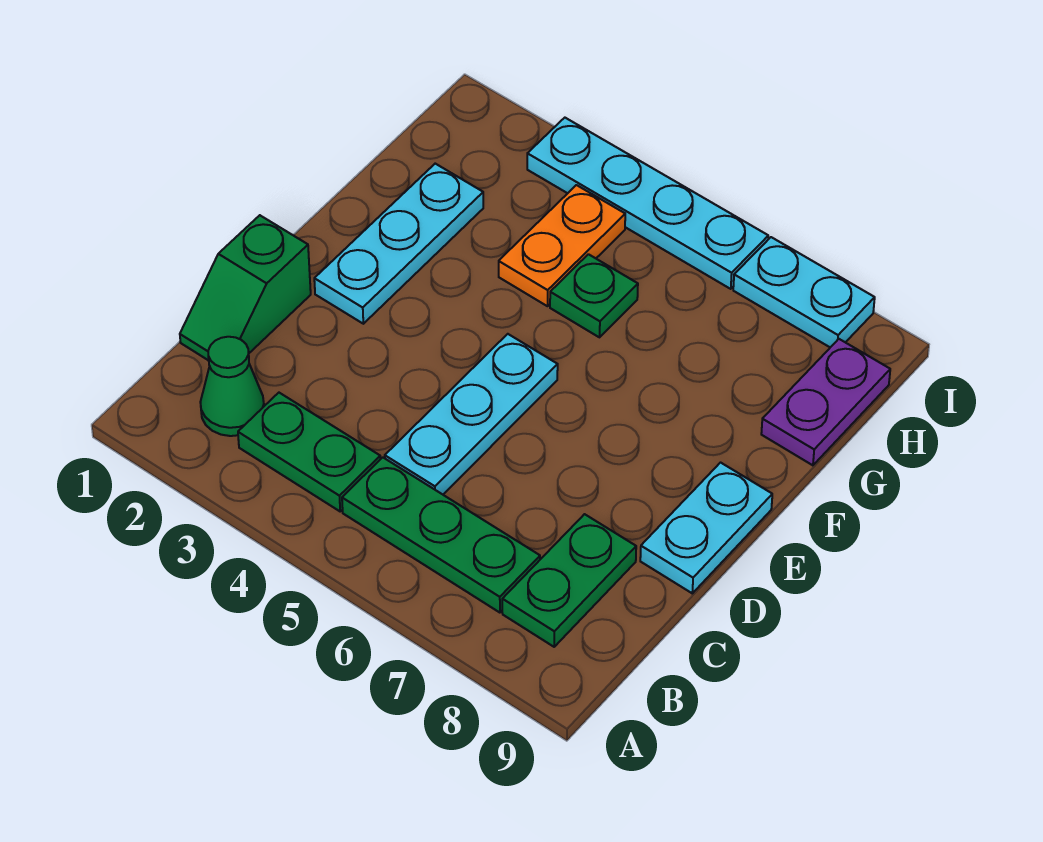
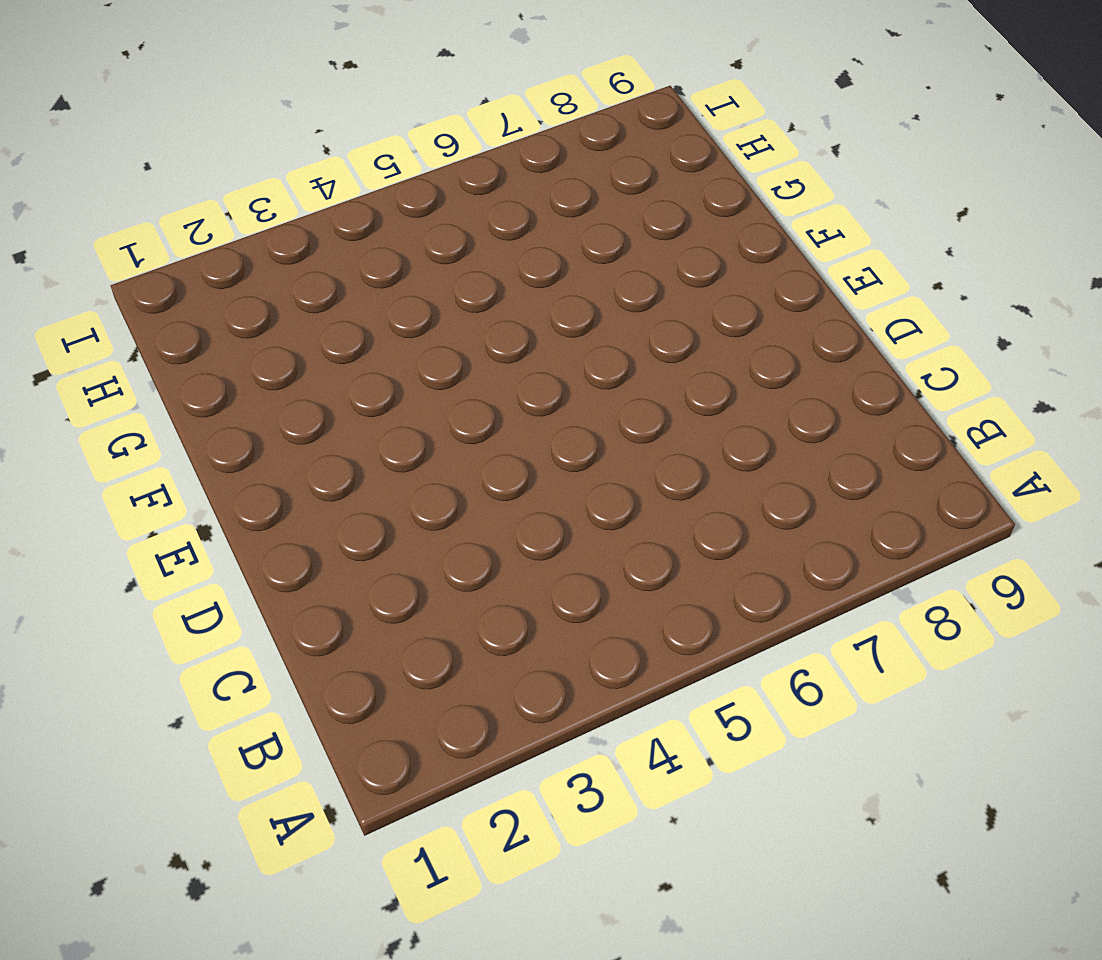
none -> green 1x1 cone [200,337,264,436]
none -> green 1x2 plate [238,393,380,511]
none -> green 1x3 plate [342,457,540,613]

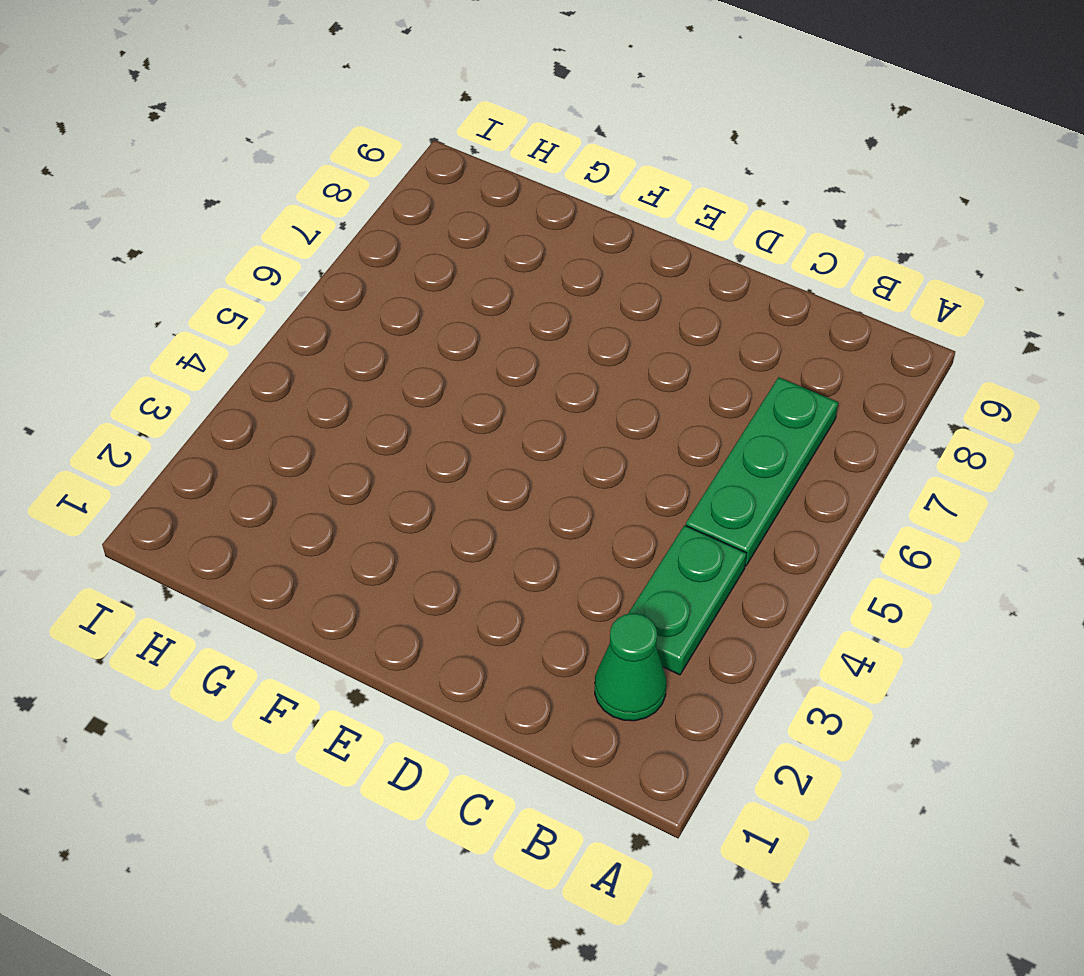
none -> green 1x2 plate [502,514,636,647]
none -> green 1x2 slope [180,215,311,361]
none -> cyan 1x3 plate [385,334,558,494]

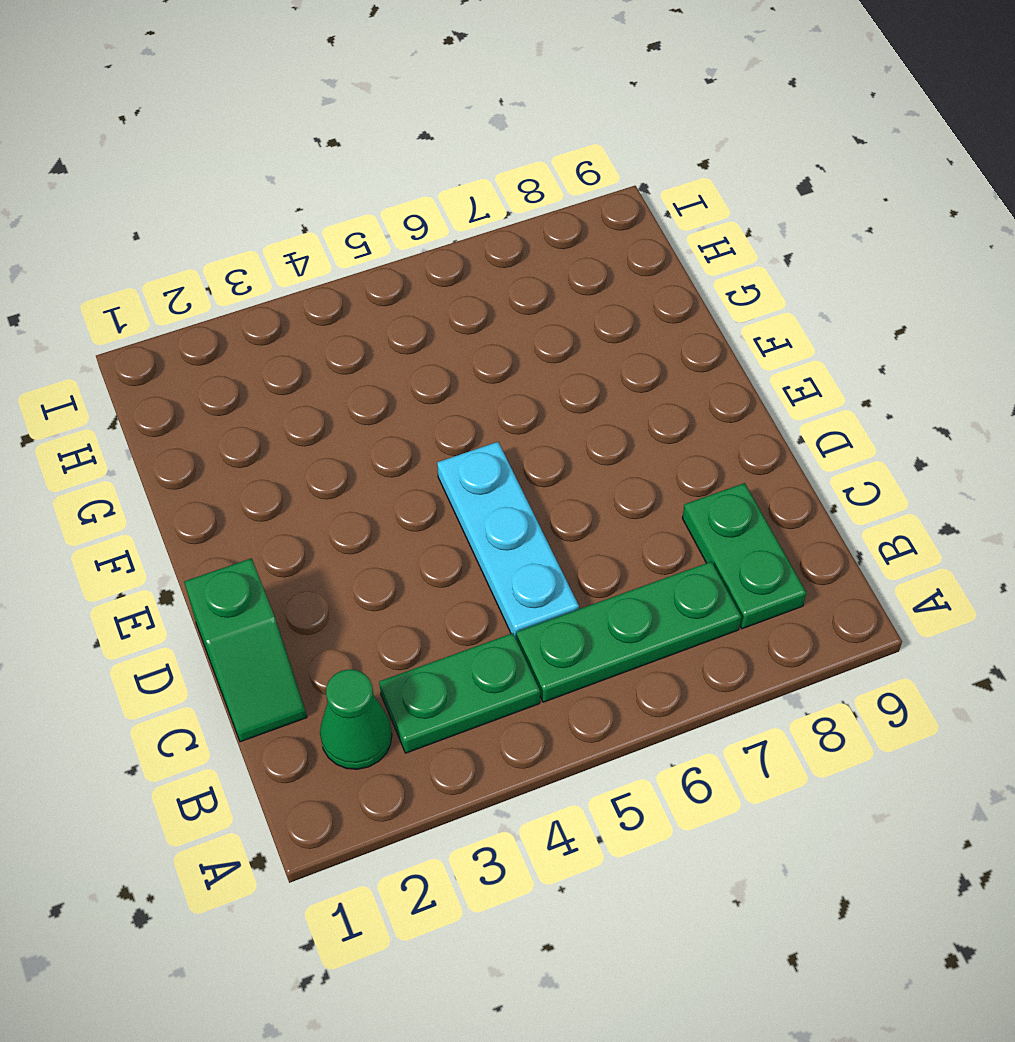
none -> cyan 1x2 plate [640,463,772,593]
none -> cyan 1x3 plate [314,164,483,324]
none -> orange 1x2 plate [499,185,625,306]

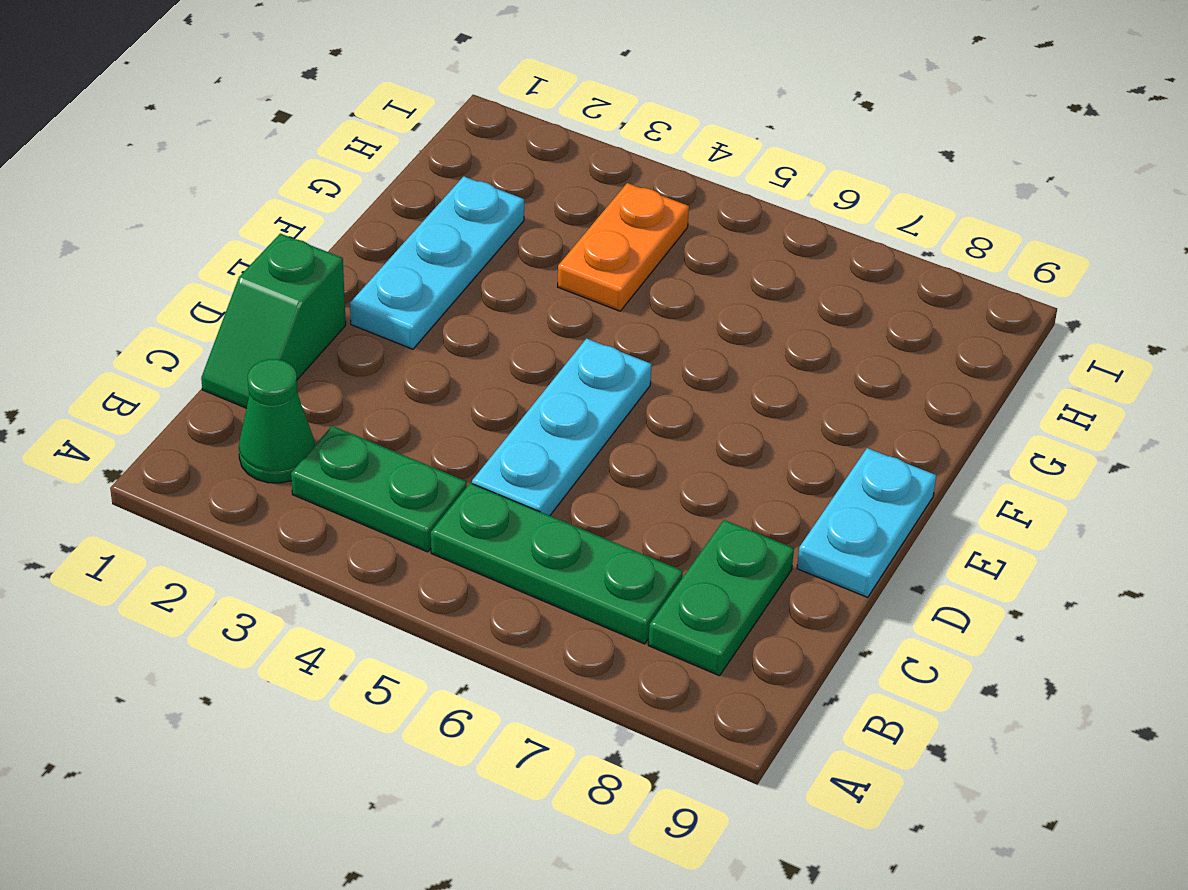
none -> green 1x1 plate [550,254,638,337]
none -> purple 1x2 plate [761,339,890,465]
none -> cyan 1x4 plate [527,118,768,289]

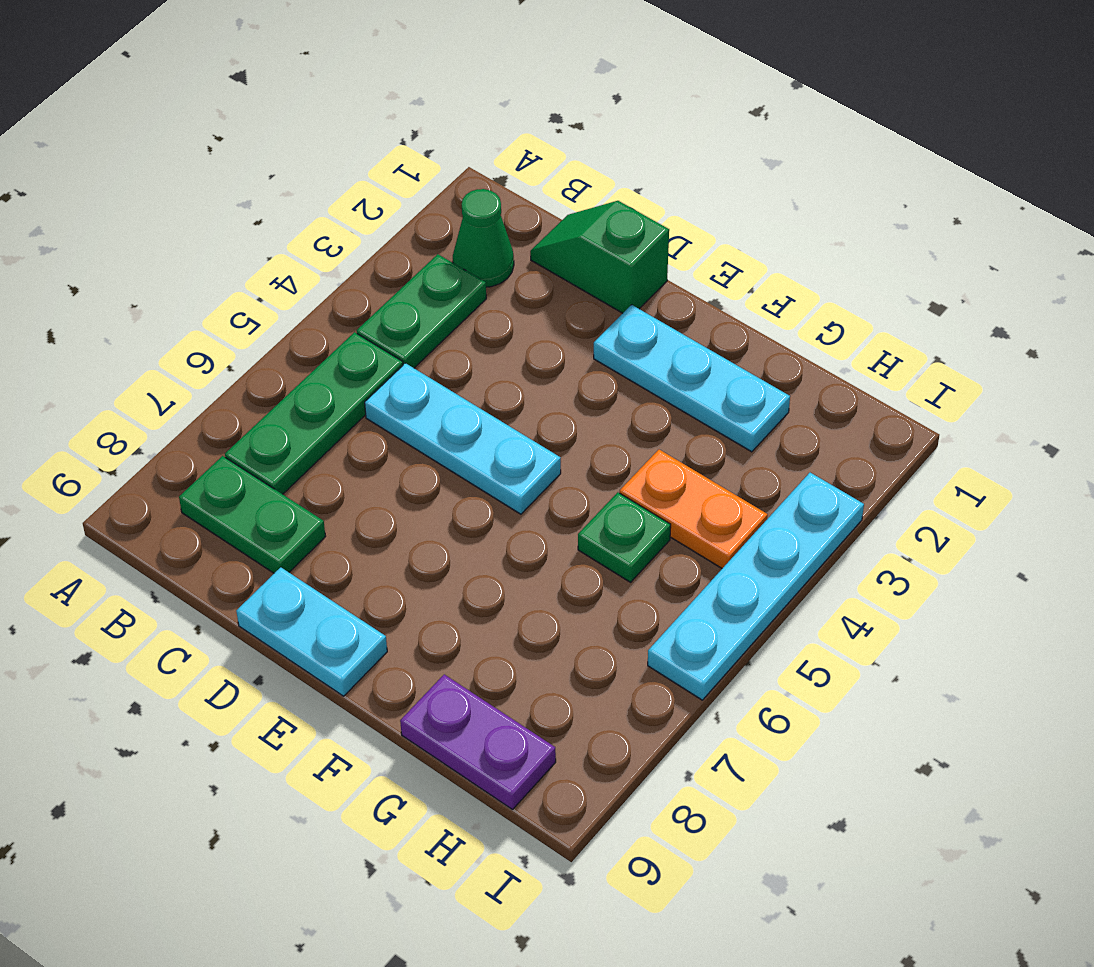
none -> cyan 1x2 plate [733,237,875,347]

